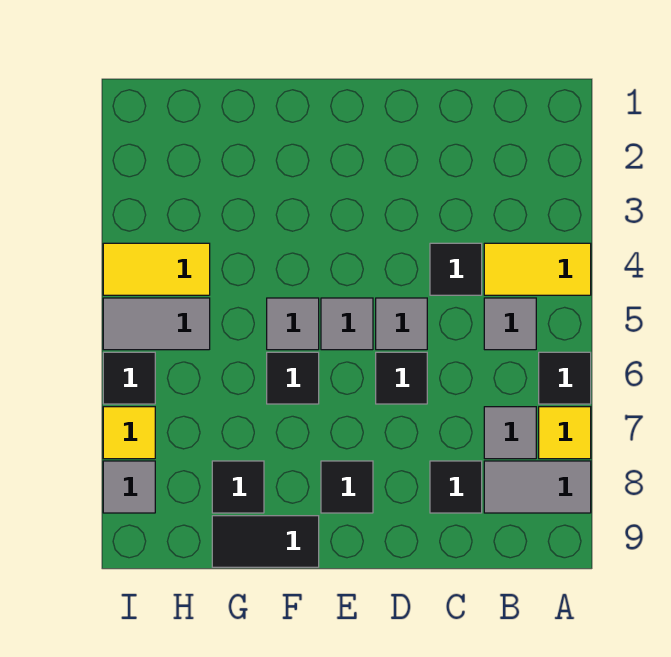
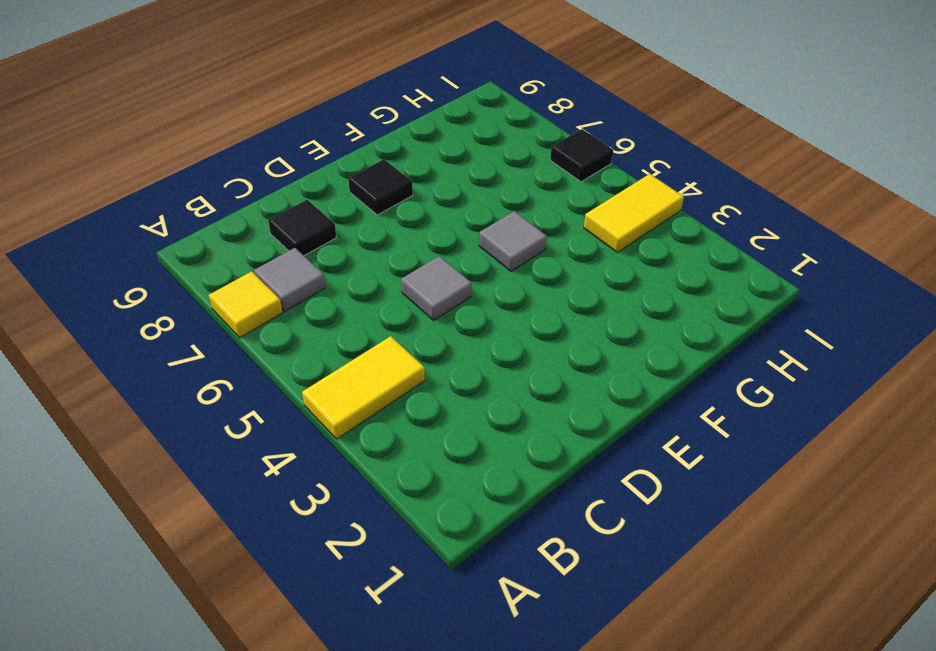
none -> black 1x1 tile [539,352,591,404]
none -> grey 1x2 tile [484,461,591,513]
none -> grey 1x1 tile [484,298,536,350]

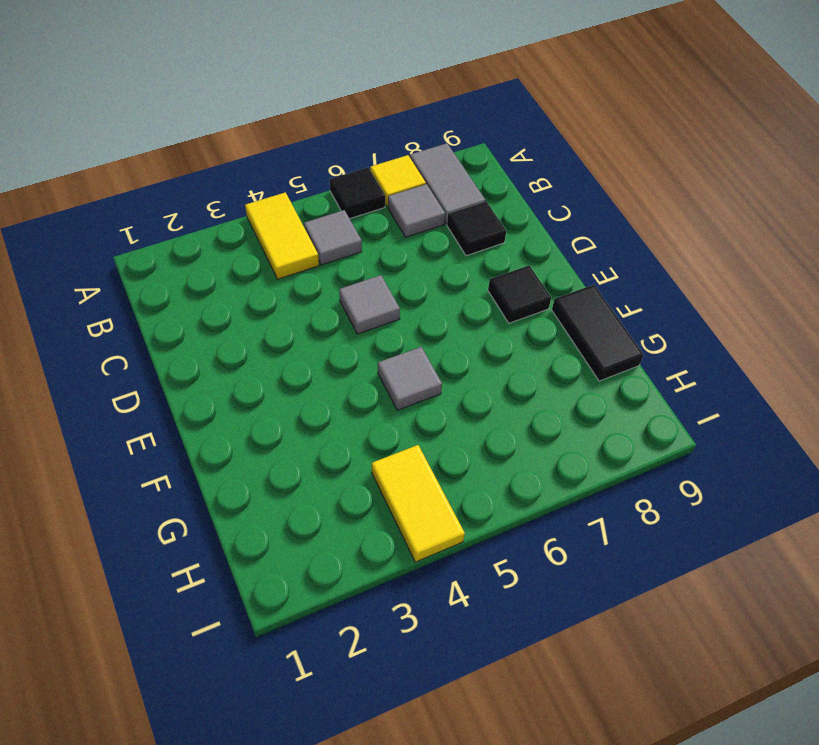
none -> black 1x1 tile [430,243,482,295]
none -> black 1x1 tile [376,352,427,404]
none -> grey 1x1 tile [321,298,373,350]

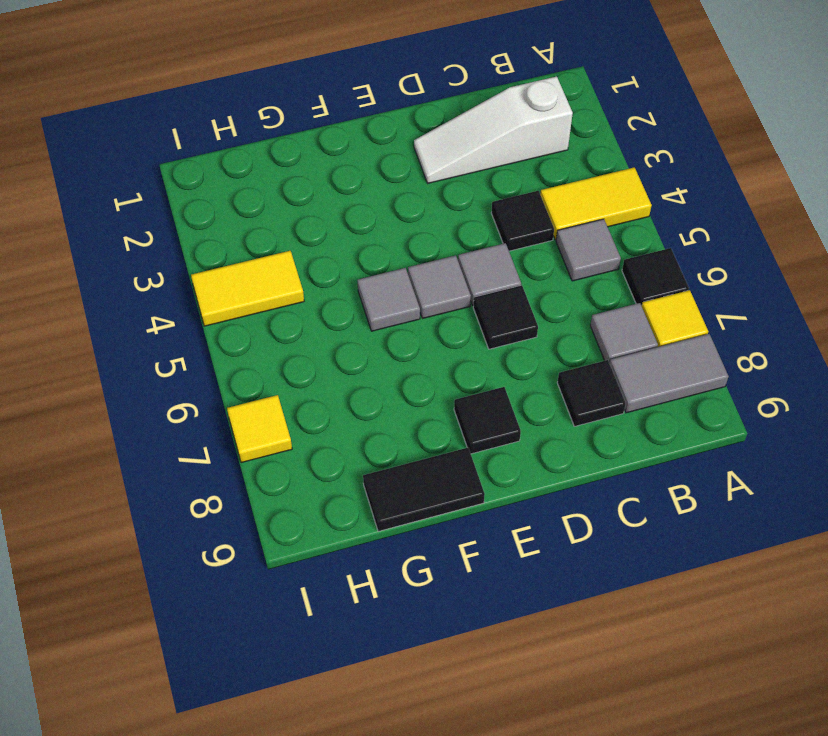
white 1x3 slope [414,76,573,183] -> none
none -> black 1x1 tile [267,352,319,404]
none -> black 1x1 tile [212,461,264,513]
none -> grey 1x2 tile [103,298,210,350]

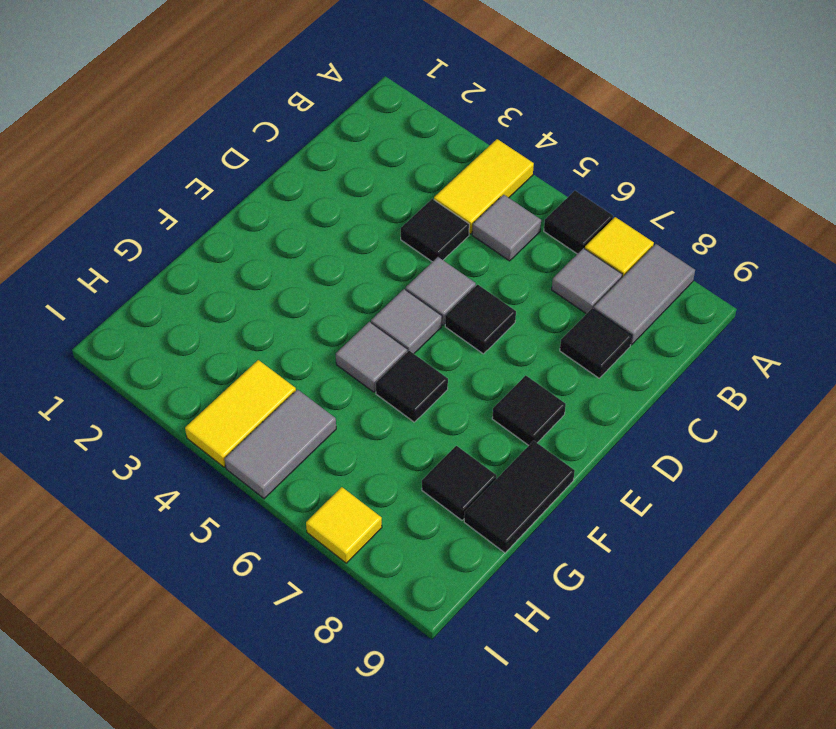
none -> black 1x1 tile [103,352,155,404]
none -> grey 1x1 tile [103,461,155,513]

